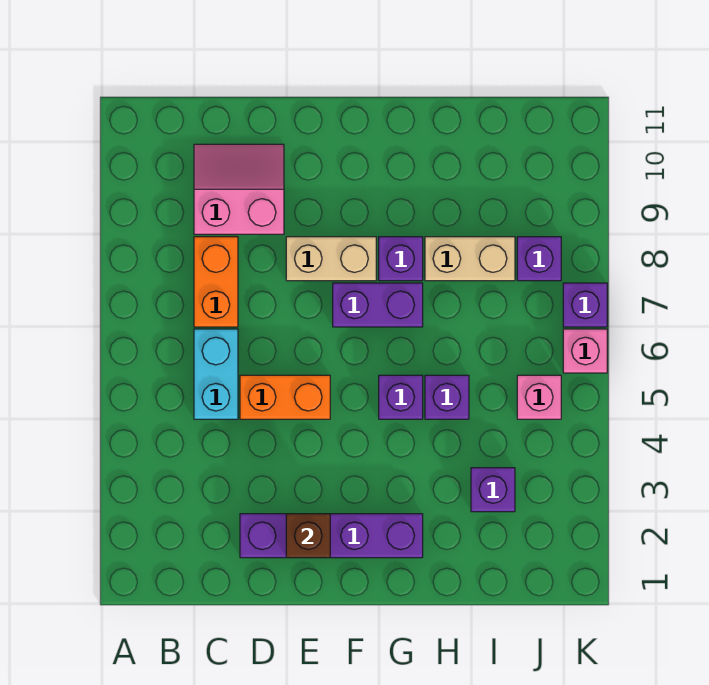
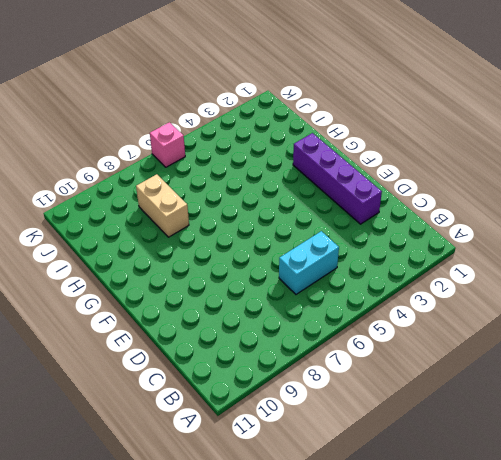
none -> orange 1x2 brick [194,237,238,327]
none -> pink 2x2 slope [194,144,284,234]
none -> orange 1x2 brick [240,375,330,419]

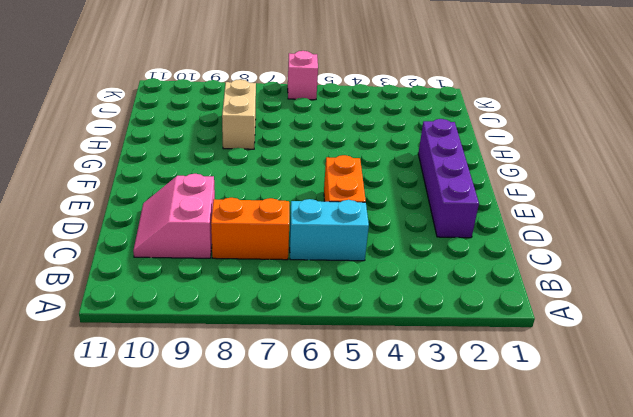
none -> tan 1x2 brick [286,237,376,281]
none -> purple 1x2 brick [333,283,423,327]
none -> purple 1x1 brick [379,375,423,419]

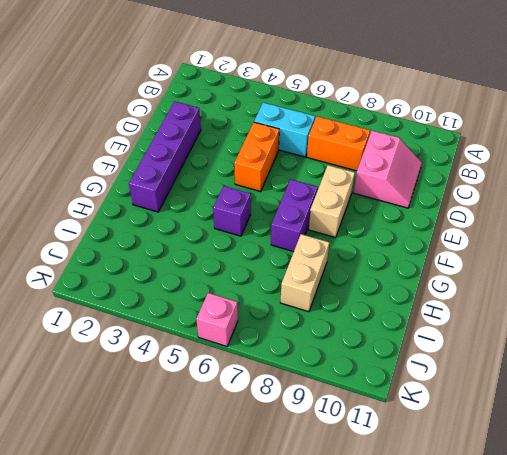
none -> purple 1x1 brick [379,237,423,281]
none -> purple 1x1 brick [425,375,469,419]
none -> purple 1x1 brick [471,468,515,512]

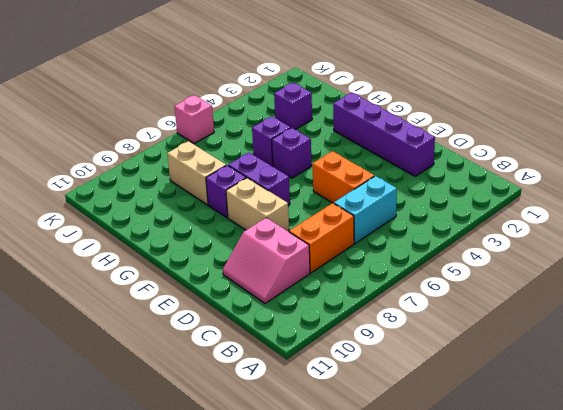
none -> pink 1x1 brick [517,375,561,419]
none -> purple 1x1 brick [517,237,561,281]
none -> purple 1x1 brick [563,283,607,327]

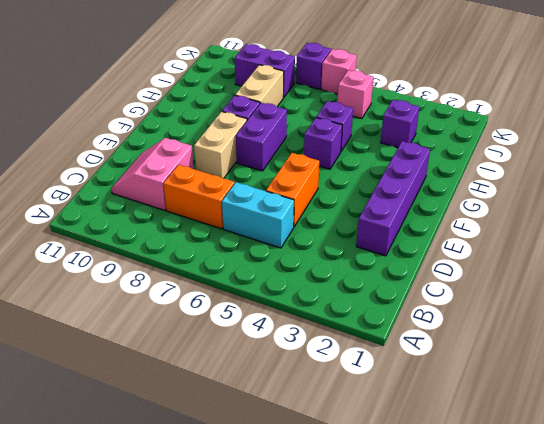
purple 1x2 brick [235,44,295,97] -> purple 1x1 brick [517,237,561,281]
none -> brown 1x1 brick [286,514,330,558]

